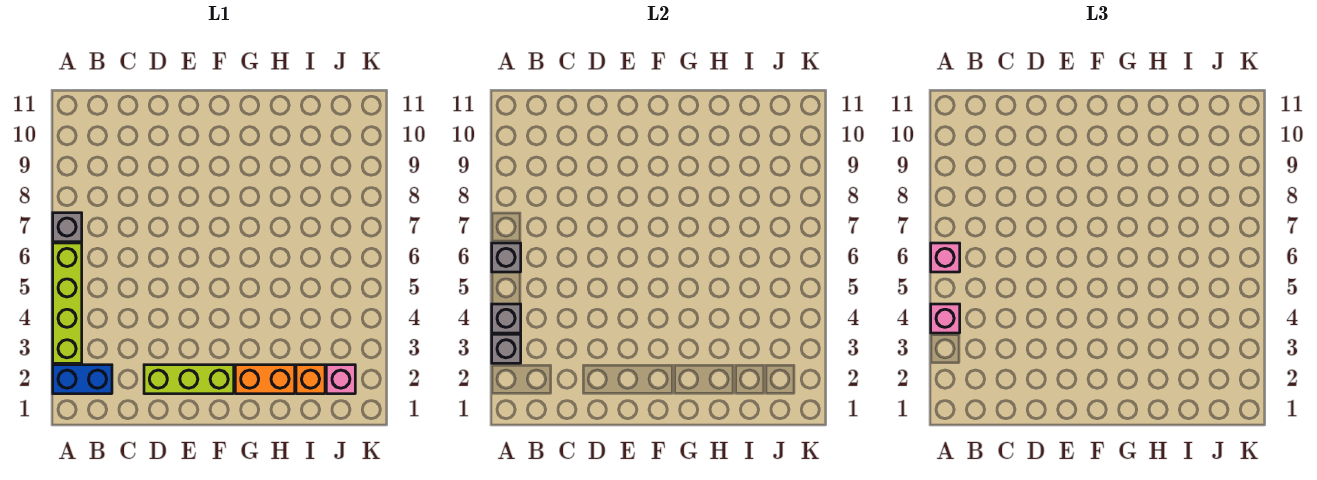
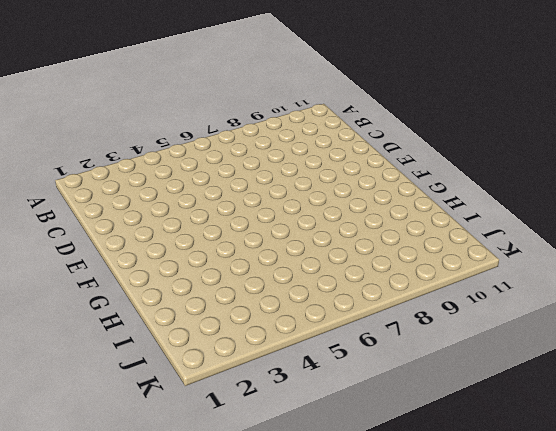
none -> blue 1x2 brick [53,365,112,394]
none -> lime 1x4 brick [53,243,82,363]
none -> grey 1x1 brick [53,213,82,242]

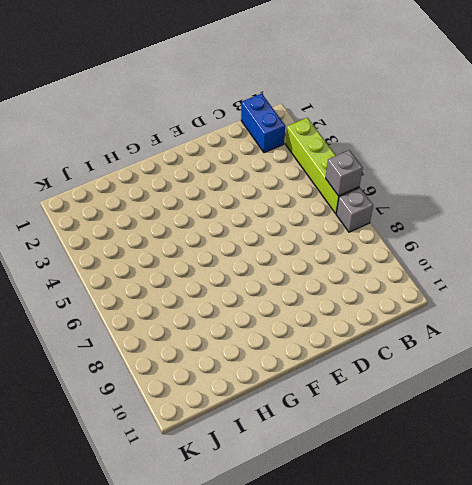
blue 1x2 brick [241,94,285,153] -> blue 1x2 brick turned to [53,365,112,394]
none -> lime 1x3 brick [144,365,234,394]
none -> orange 1x2 brick [235,365,295,394]
none -> orange 1x1 brick [296,365,325,394]

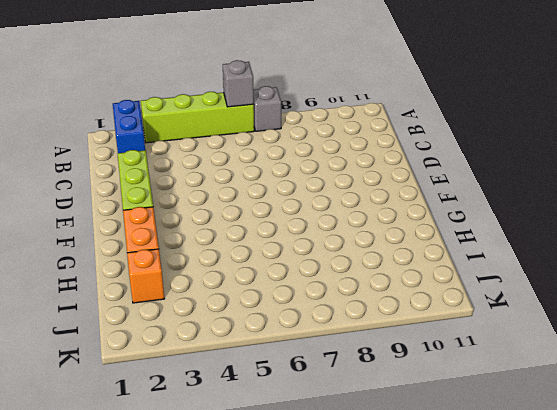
none -> pink 1x1 brick [326,365,355,394]
none -> grey 1x1 brick [492,334,521,363]
none -> grey 1x1 brick [492,304,521,333]

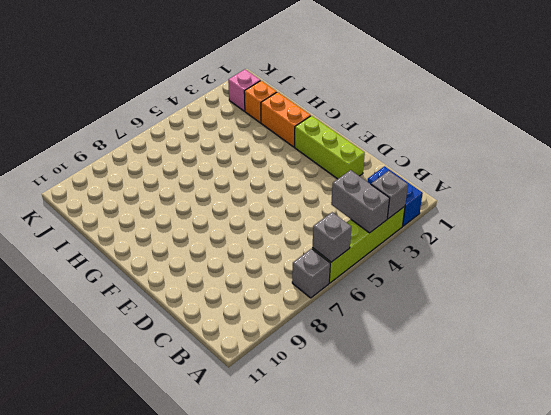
grey 1x2 brick [331,170,390,233] -> grey 1x1 brick [492,304,521,333]
none -> pink 1x1 brick [931,304,960,333]
none -> pink 1x1 brick [931,243,960,272]

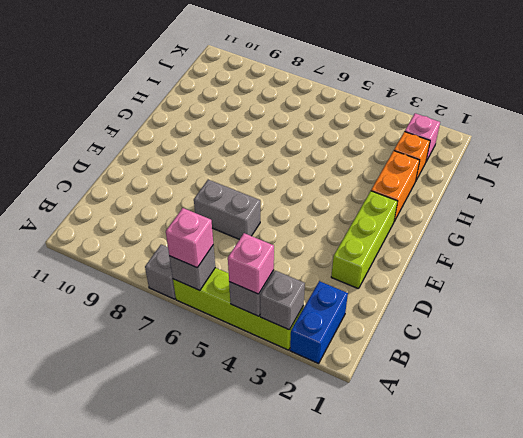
grey 1x2 brick [194,180,260,239] -> none

